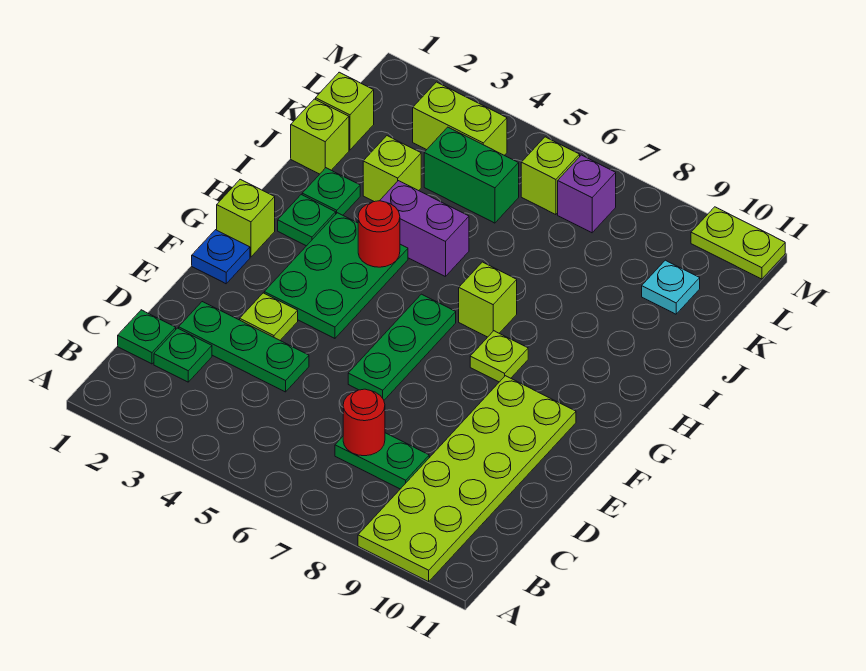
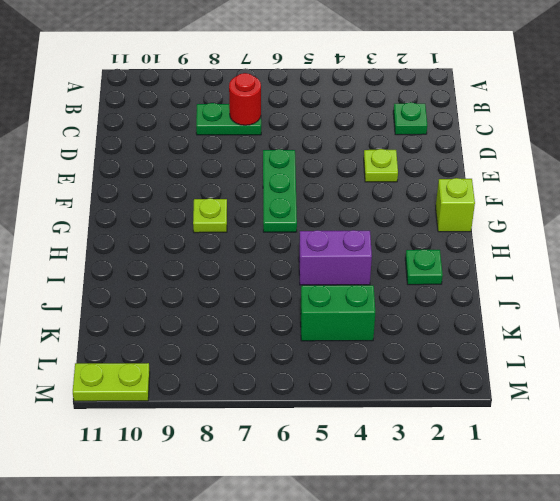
none -> lime 2x6 plate [358,376,576,582]
none -> green 1x1 plate [118,310,176,364]
none -> green 1x3 plate [179,302,309,392]

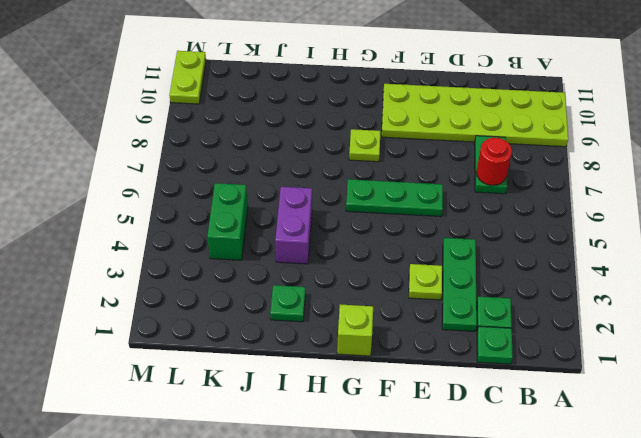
none -> blue 1x1 plate [192,230,250,284]
none -> green 2x3 plate [264,213,408,338]
none -> green 1x1 plate [278,195,336,246]

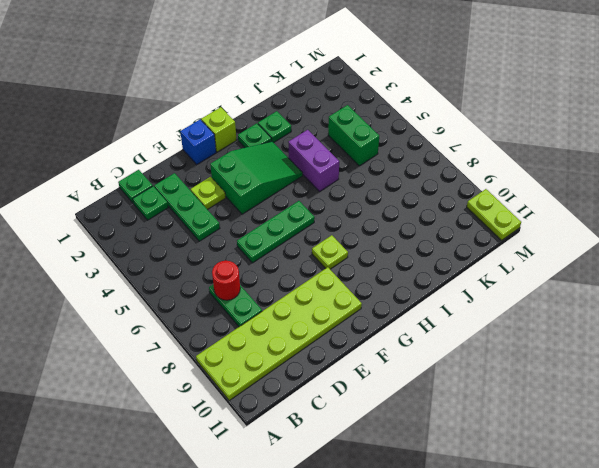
blue 1x1 brick [180,120,216,164] -> blue 1x1 plate [192,230,250,284]
green 2x3 slope [210,141,303,214] -> green 2x3 plate [264,213,408,338]
none -> lime 1x1 brick [459,262,517,337]
none -> lime 1x1 brick [291,99,349,174]
none -> lime 1x1 brick [363,136,421,202]

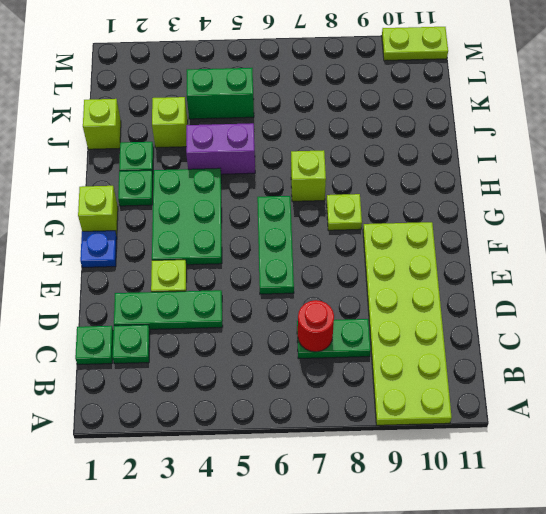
none -> lime 1x1 brick [316,72,374,150]
none -> cyan 1x1 plate [642,260,700,314]
none -> lime 1x2 brick [413,82,507,156]

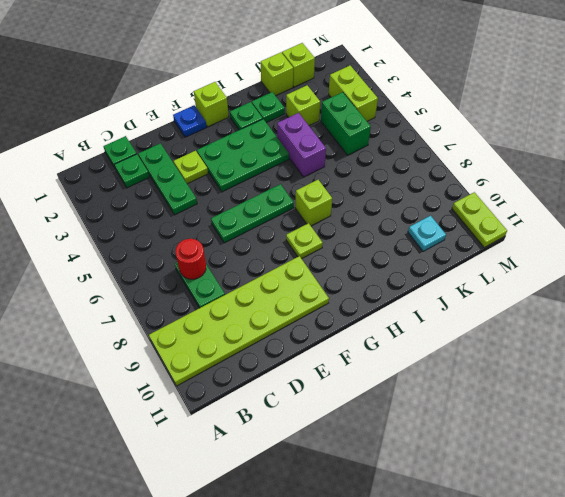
none -> lime 1x1 brick [521,137,580,215]
none -> purple 1x1 brick [558,155,616,233]
none -> red 1x1 round brick [358,201,400,267]

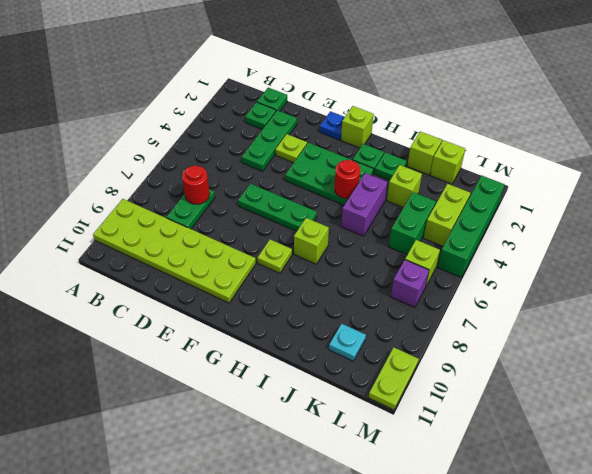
green 1x4 brick [438,175,505,277] -> none

